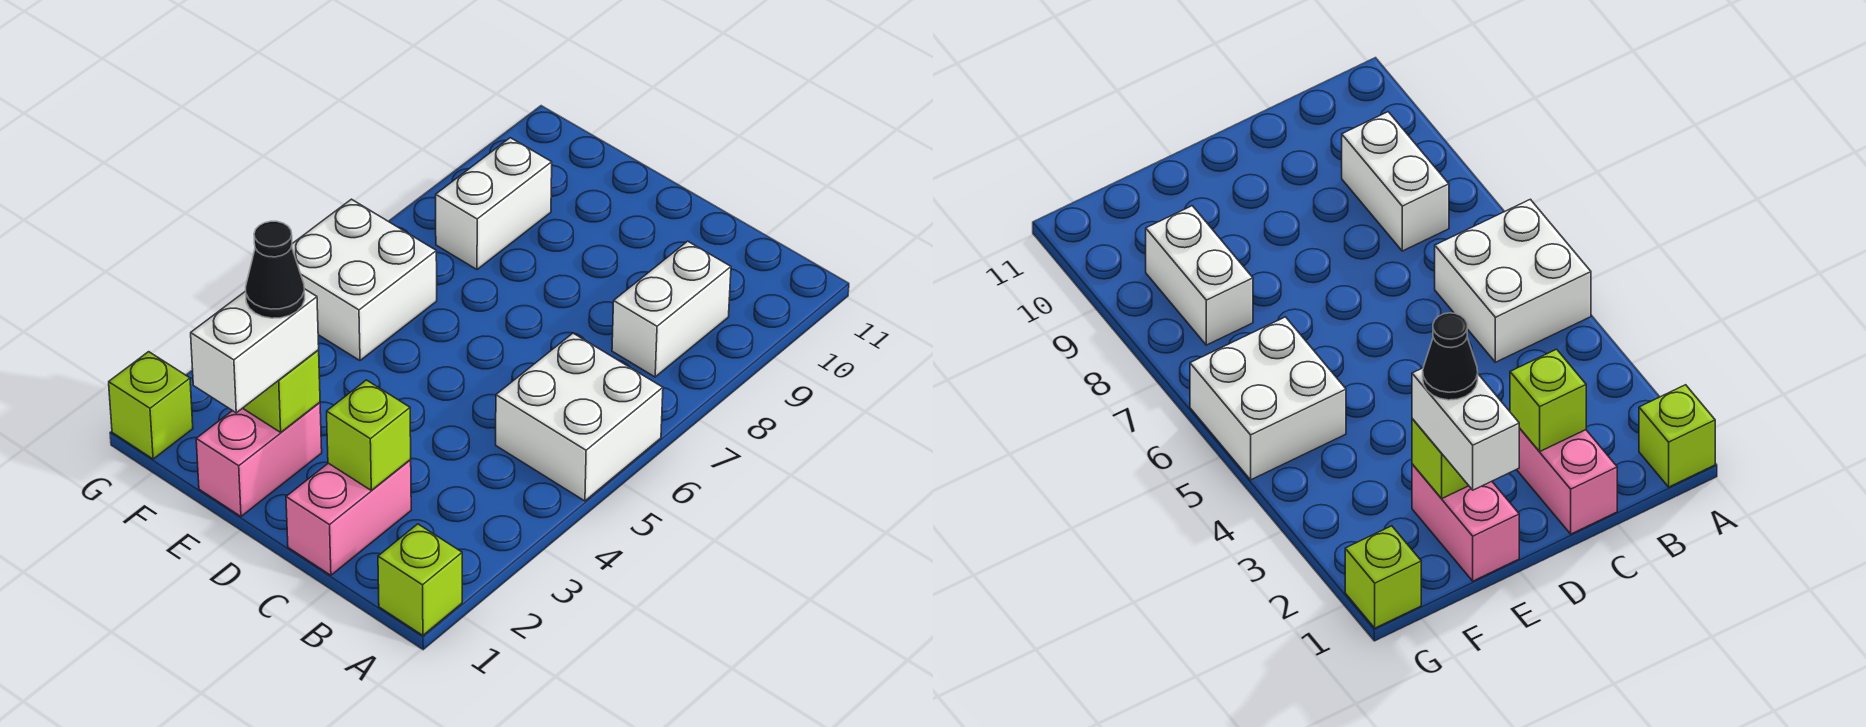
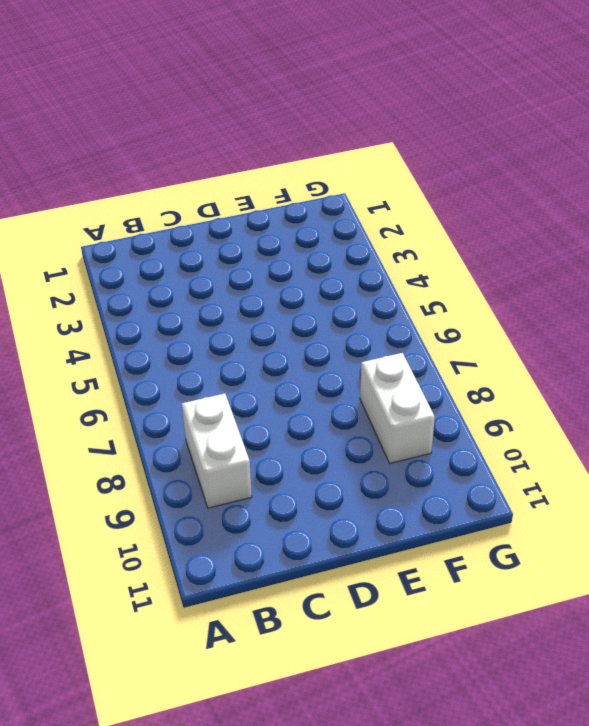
none -> lime 1x1 brick [378,524,462,635]
none -> white 2x2 brick [496,333,663,501]
none -> pink 1x2 brick [286,460,411,575]

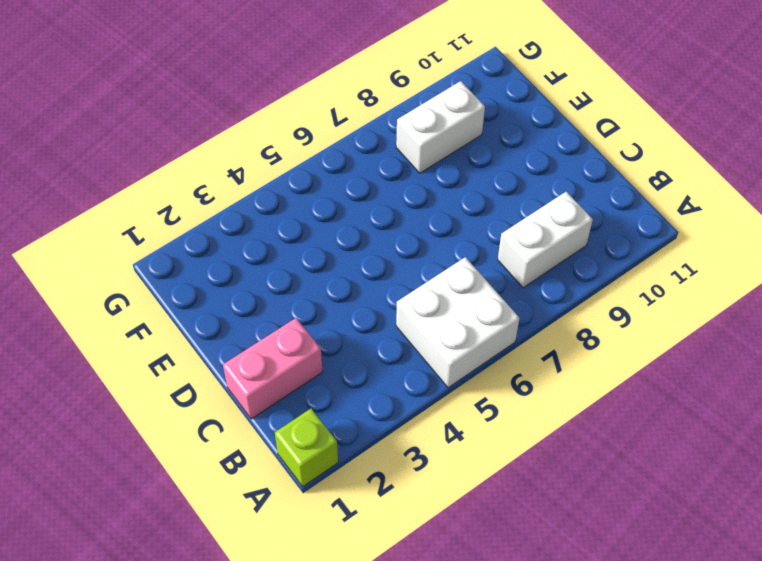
none -> pink 1x2 brick [196,402,322,516]
none -> white 2x2 brick [292,199,437,361]
none -> lime 1x1 brick [109,352,193,459]

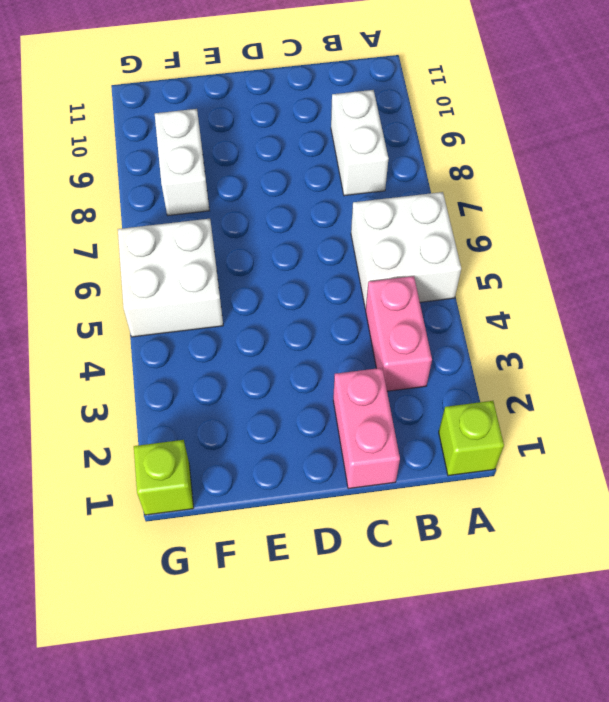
pink 1x2 brick [366,276,432,391] -> pink 1x2 brick moved to [196,402,322,516]
none -> lime 1x1 brick [327,380,411,490]
none -> lime 1x1 brick [243,350,320,432]
none -> white 1x2 brick [191,289,319,413]

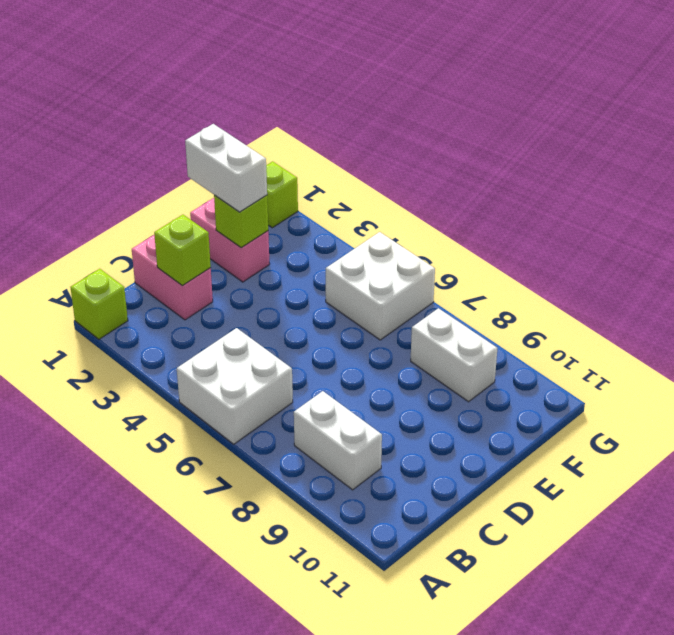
none -> black 1x1 cone [246,221,305,318]

